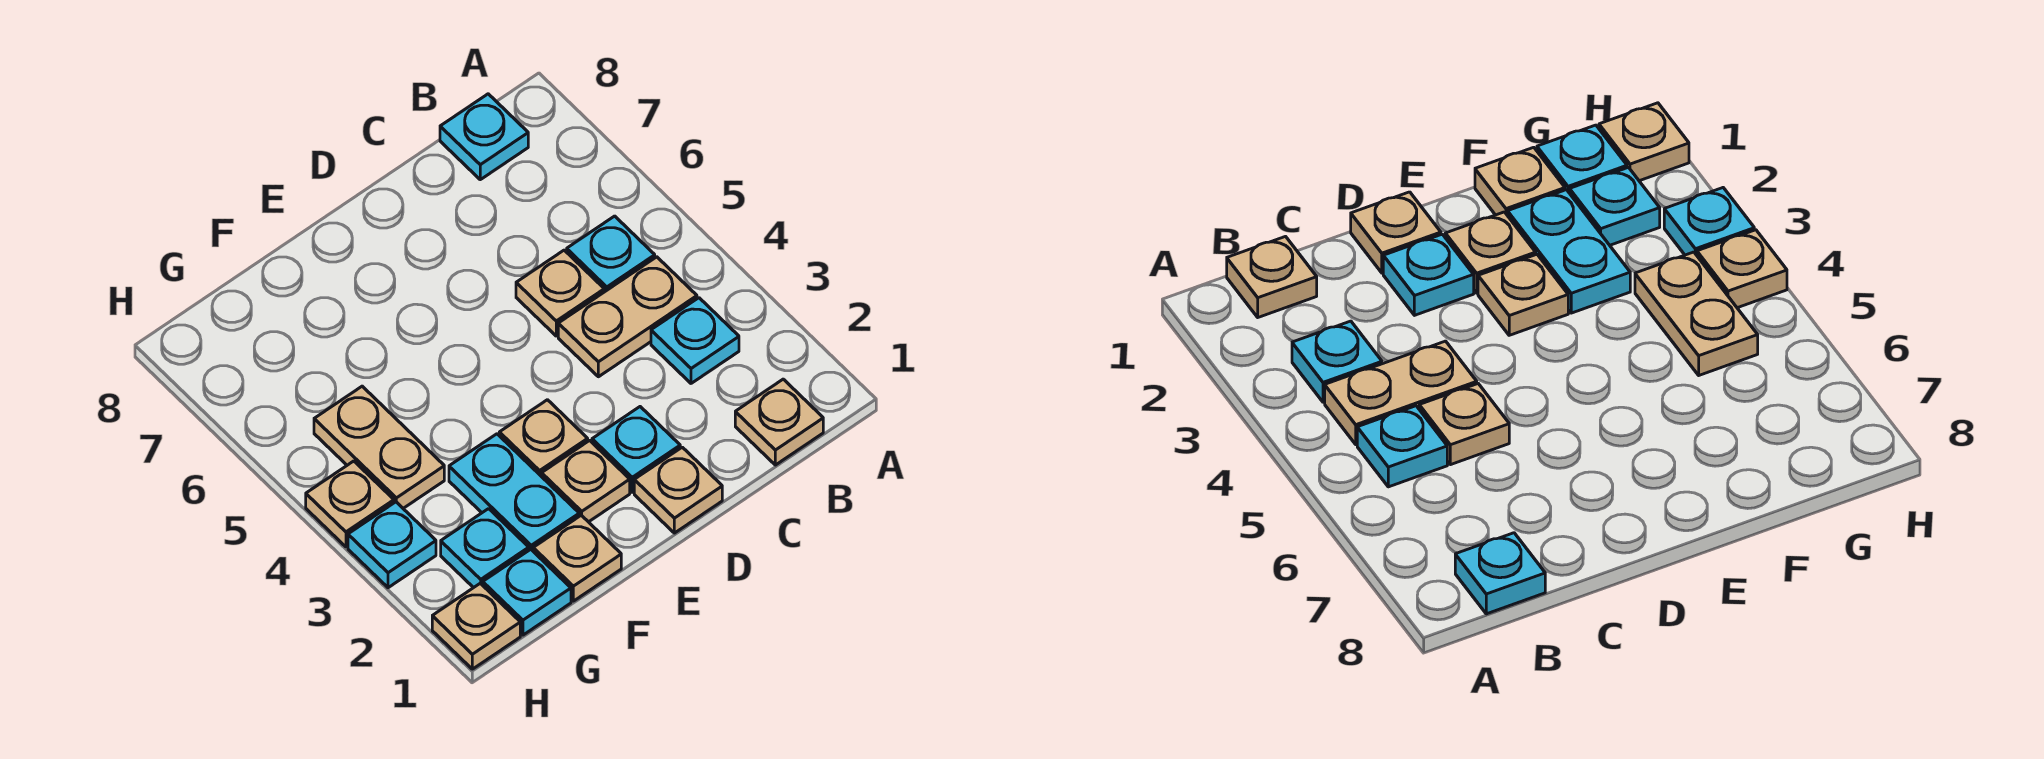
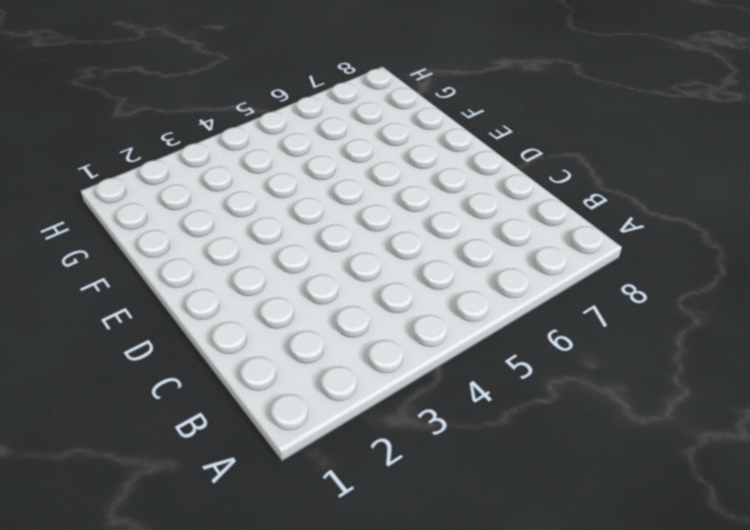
none -> tan 1x1 plate [735,379,823,465]
none -> cyan 1x1 plate [651,298,739,383]
none -> tan 1x2 plate [558,257,697,377]

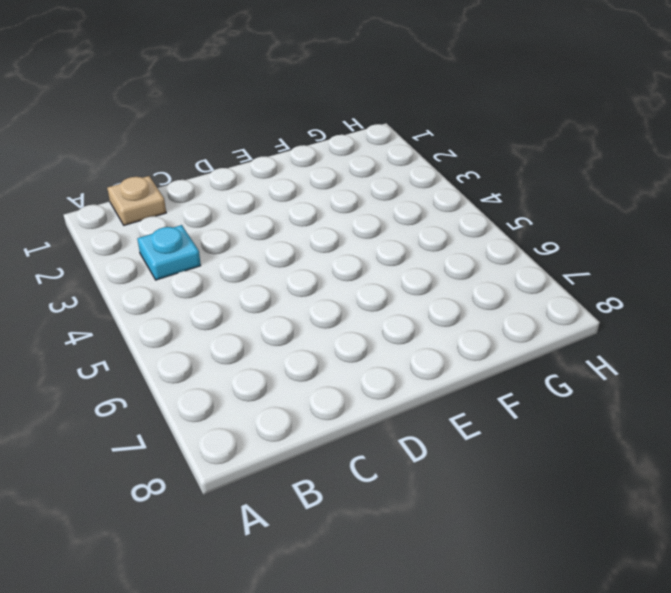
none -> tan 1x2 plate [558,257,697,377]
none -> cyan 1x1 plate [567,216,655,292]
none -> cyan 1x1 plate [440,94,528,180]

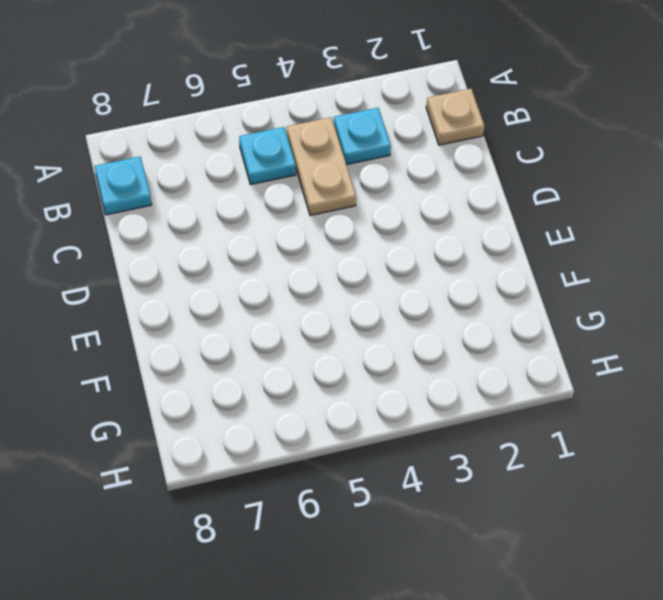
none -> tan 1x1 plate [516,250,604,336]
none -> tan 1x1 plate [634,447,722,533]
none -> cyan 1x1 plate [592,407,680,492]

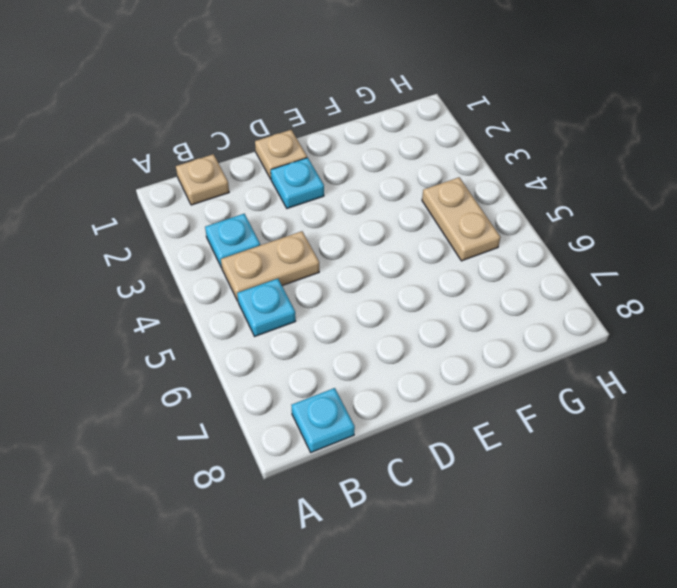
none -> tan 1x1 plate [516,250,604,336]
none -> tan 1x1 plate [542,441,630,522]
none -> tan 1x1 plate [499,400,588,477]

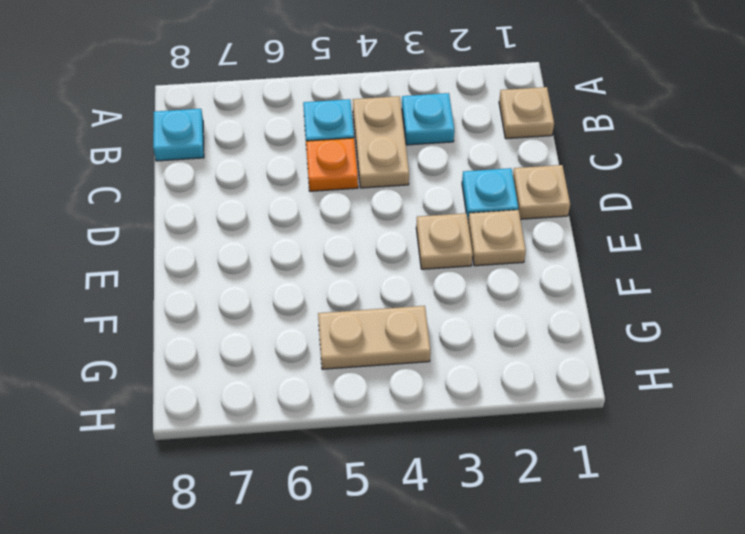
orange 1x1 plate [306,138,358,191] -> tan 1x1 plate [516,250,604,336]
none -> tan 1x1 plate [533,515,621,601]
none -> cyan 1x2 plate [449,434,579,551]
none -> cyan 1x1 plate [483,549,571,635]

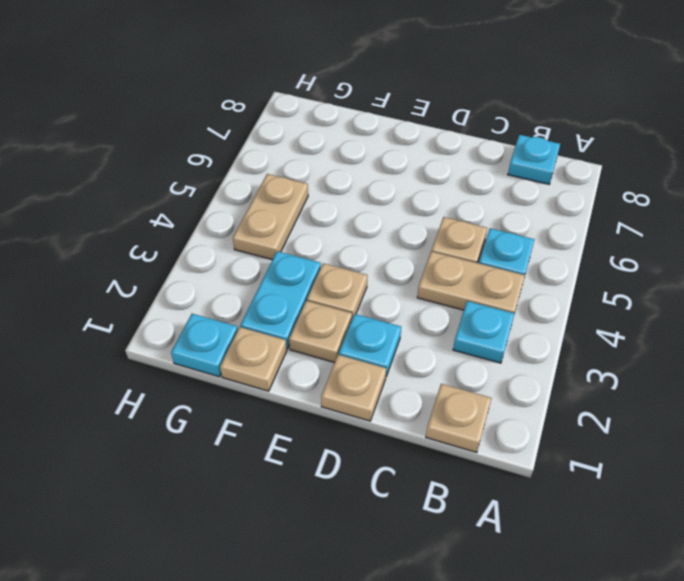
none -> cyan 1x1 plate [441,509,529,588]
none -> tan 1x1 plate [432,583,520,669]
none -> cyan 1x1 plate [348,502,436,588]

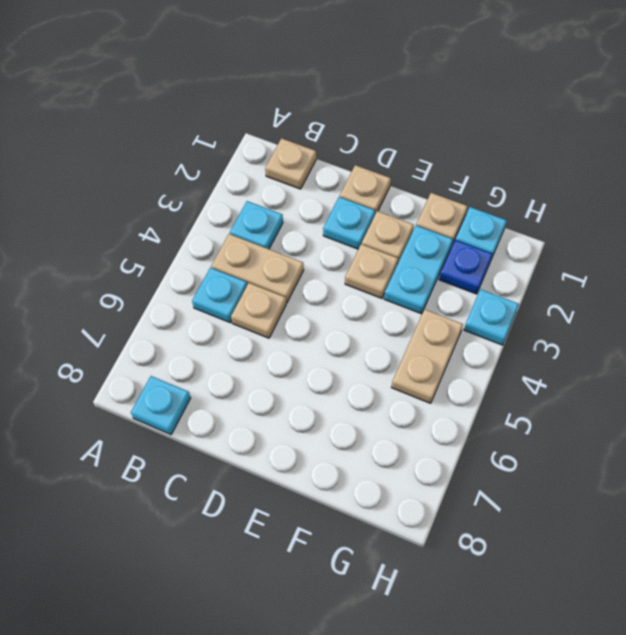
blue 1x1 plate [439,240,493,294] -> cyan 1x1 plate [441,509,529,588]
none -> tan 1x1 plate [432,583,520,669]
none -> tan 1x1 plate [306,461,394,547]

